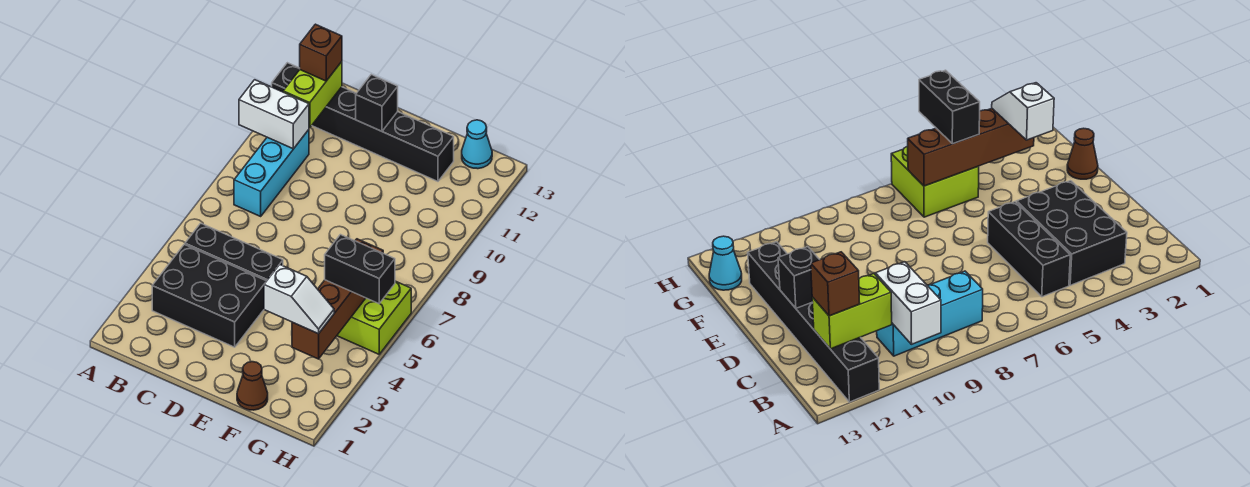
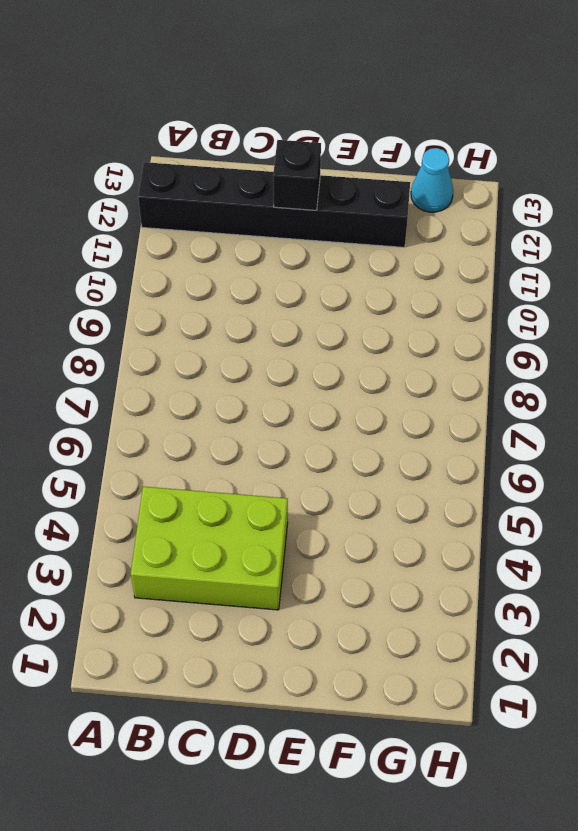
lime 2x3 brick [131,487,288,610] -> black 2x3 brick [152,244,266,347]
none -> black 1x3 brick [185,223,283,281]
none -> cyan 1x3 brick [234,130,309,216]
none -> brown 1x1 cone [237,362,268,410]

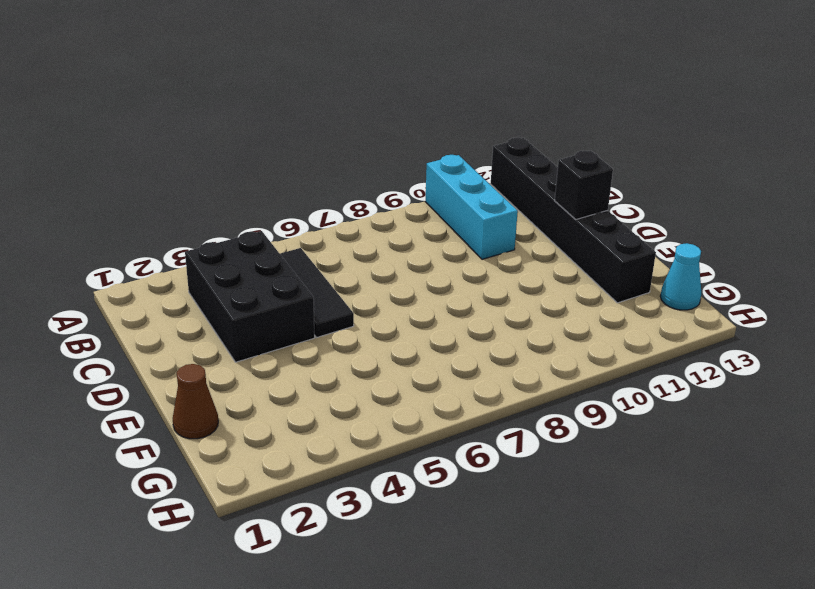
cyan 1x3 brick [425,155,518,259] -> cyan 1x3 brick turned to [234,130,309,216]
black 1x3 tile [280,248,354,338] -> black 1x3 brick [185,223,283,281]
none -> lime 2x2 brick [337,281,411,354]
none -> white 1x2 brick [239,80,309,149]
none -> lime 1x2 brick [283,62,342,128]

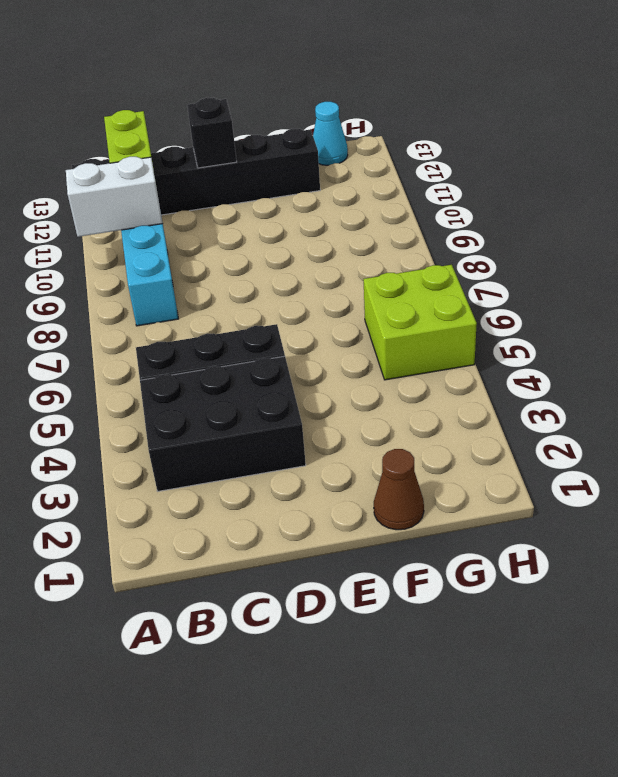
none -> brown 1x4 brick [292,239,383,359]
none -> brown 1x1 brick [300,24,342,81]
none -> white 1x2 slope [264,264,334,334]

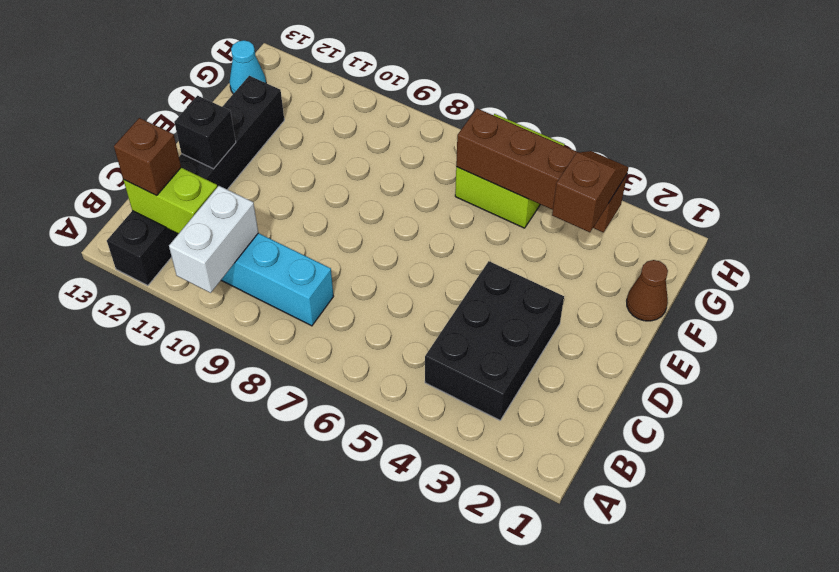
brown 1x2 slope [552,151,628,232] -> white 1x2 slope [264,264,334,334]
none -> black 1x3 brick [185,223,283,281]
none -> black 1x2 brick [325,235,395,304]

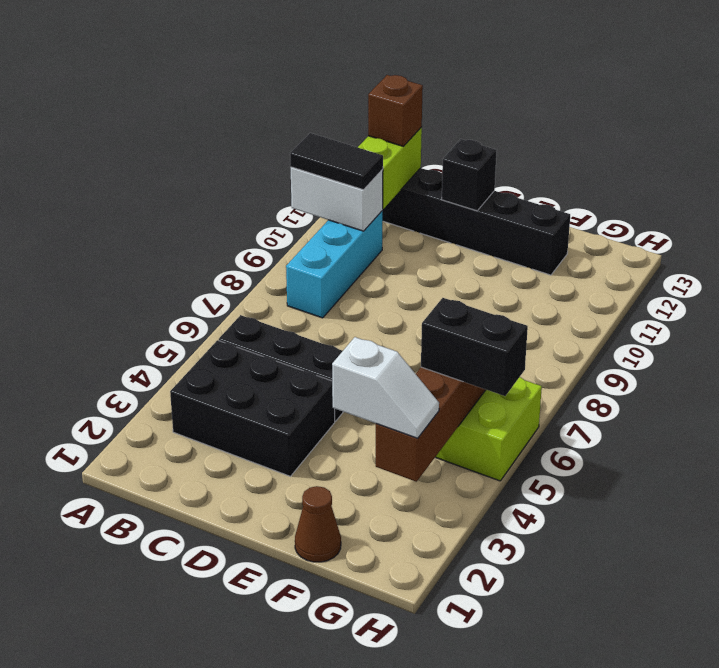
black 1x2 tile [290,133,383,190] -> none
none -> cyan 1x1 cone [462,120,492,169]

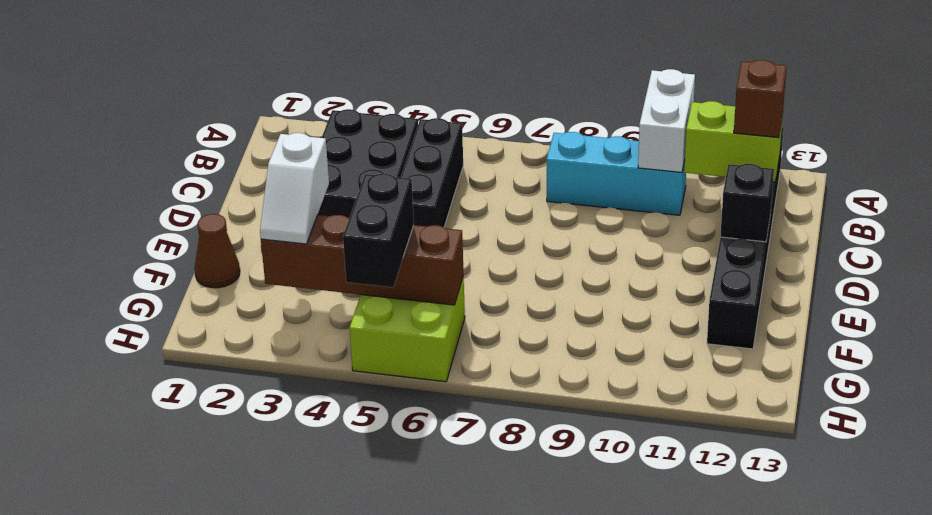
none -> cyan 1x1 cone [462,120,492,169]

